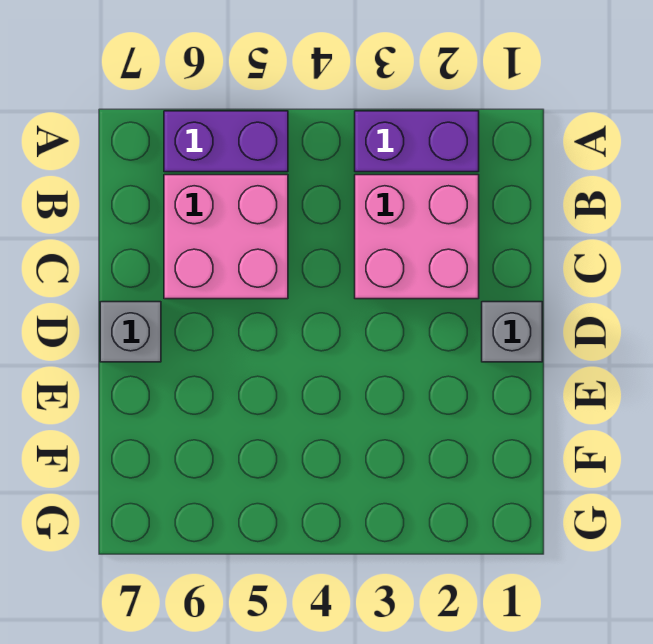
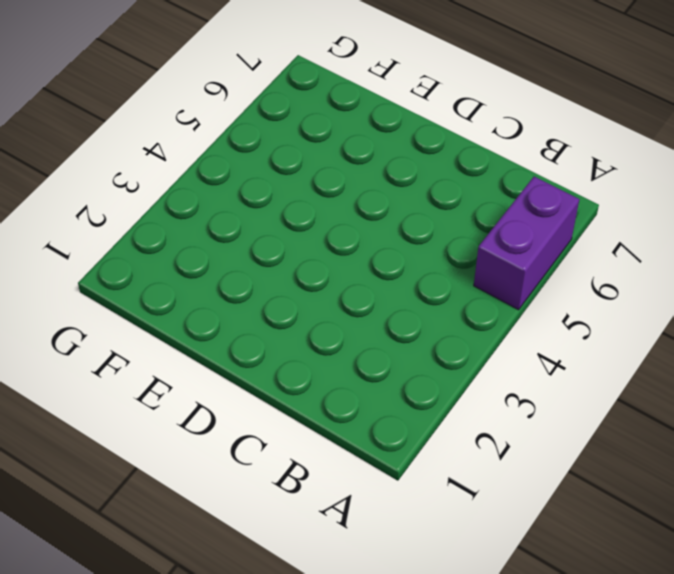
none -> purple 1x2 brick [355,111,479,172]
none -> pink 2x2 brick [355,175,479,299]

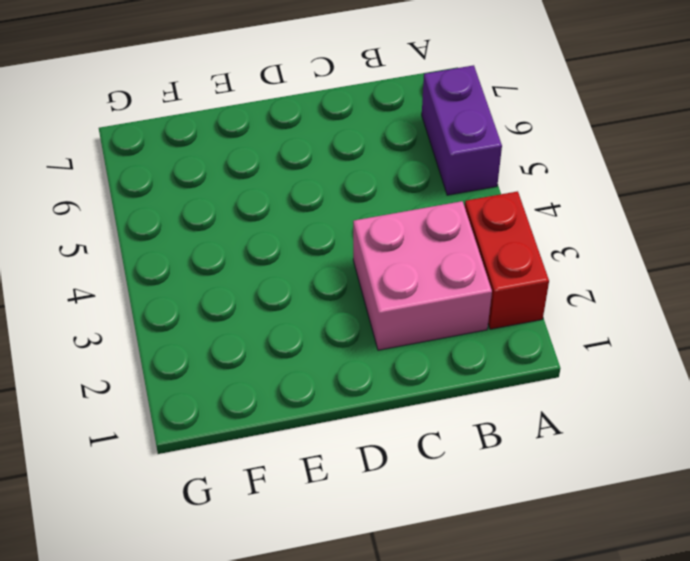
red 1x2 brick [465,191,549,329] -> purple 1x2 brick [355,111,479,172]
none -> pink 2x2 brick [164,175,288,299]
none -> grey 1x1 brick [482,302,542,362]

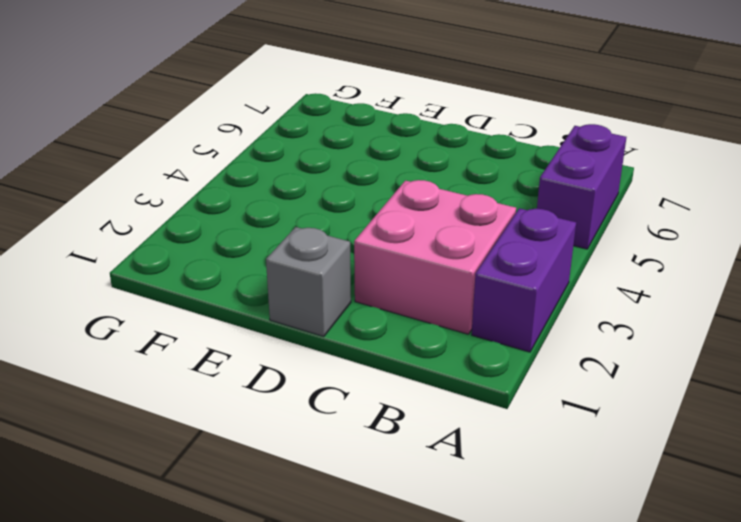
none -> pink 2x2 brick [164,175,288,299]
none -> grey 1x1 brick [100,302,161,362]

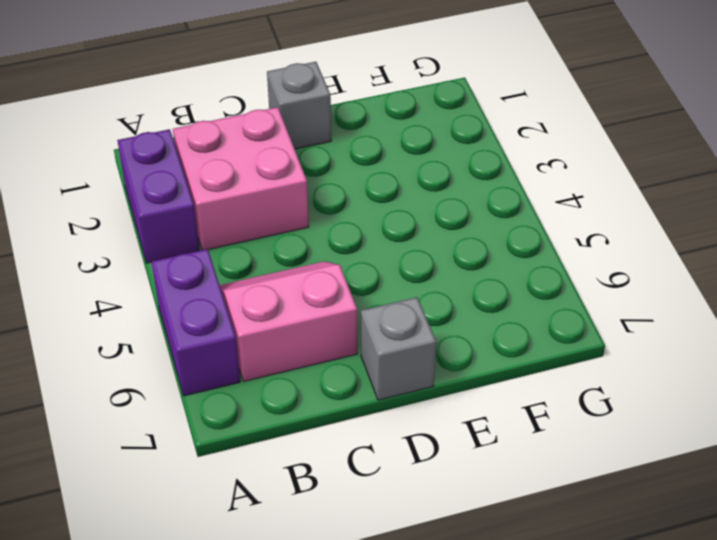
pink 2x2 slope [220,261,357,381] -> pink 2x2 brick [164,175,288,299]

